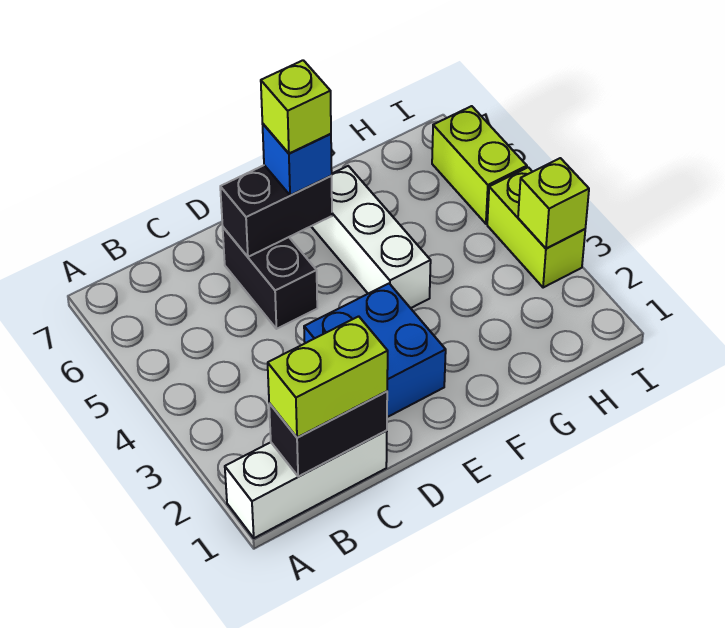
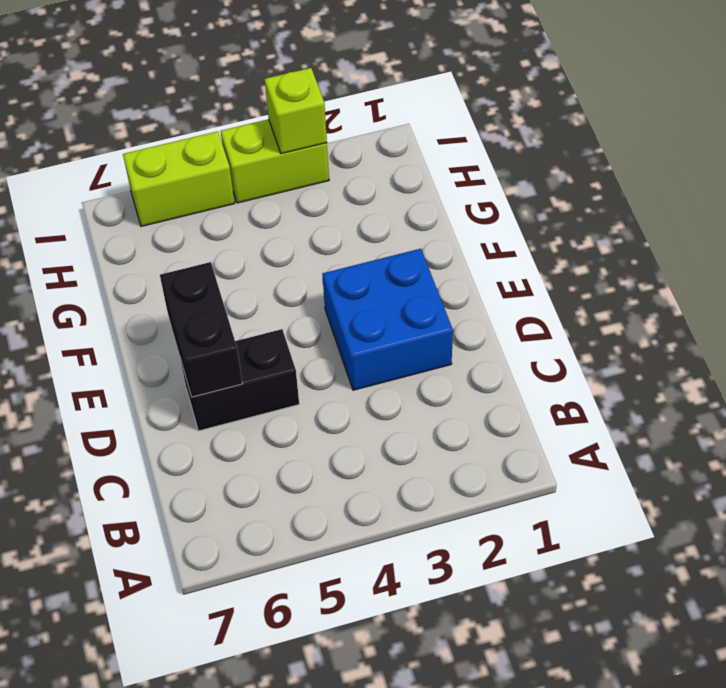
none -> white 1x3 brick [225,431,387,538]
none -> white 1x3 brick [311,166,431,308]
none -> black 1x2 brick [269,392,387,477]

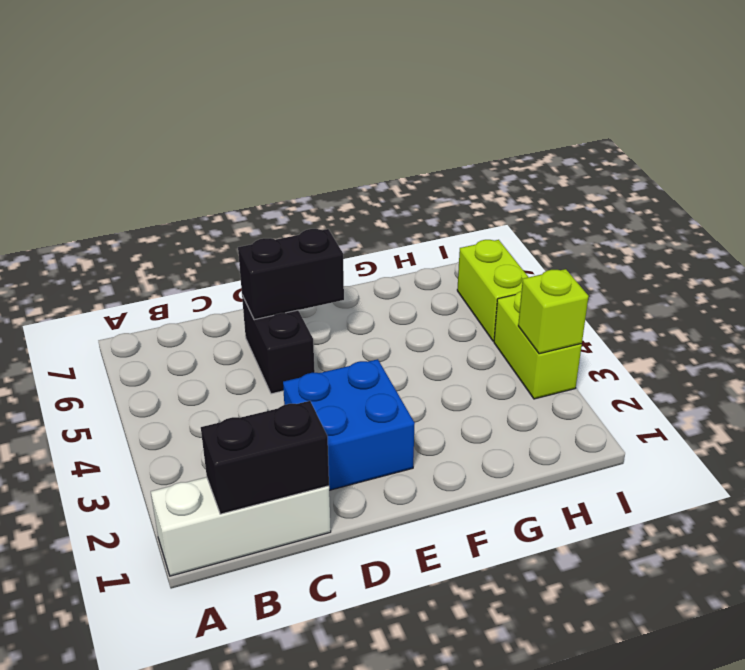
none -> white 1x3 brick [311,166,431,308]
none -> lime 1x2 brick [268,316,388,438]
none -> blue 1x1 brick [263,124,332,195]

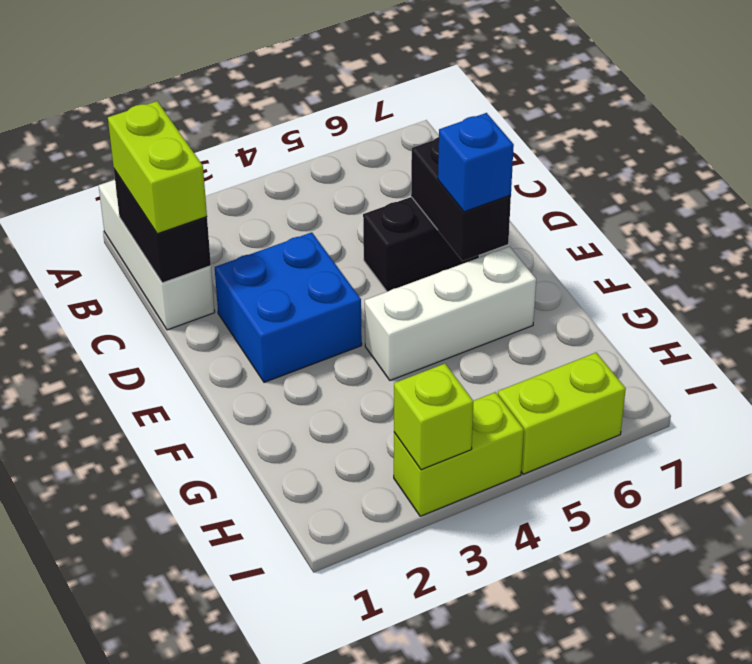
none -> lime 1x1 brick [261,60,331,153]

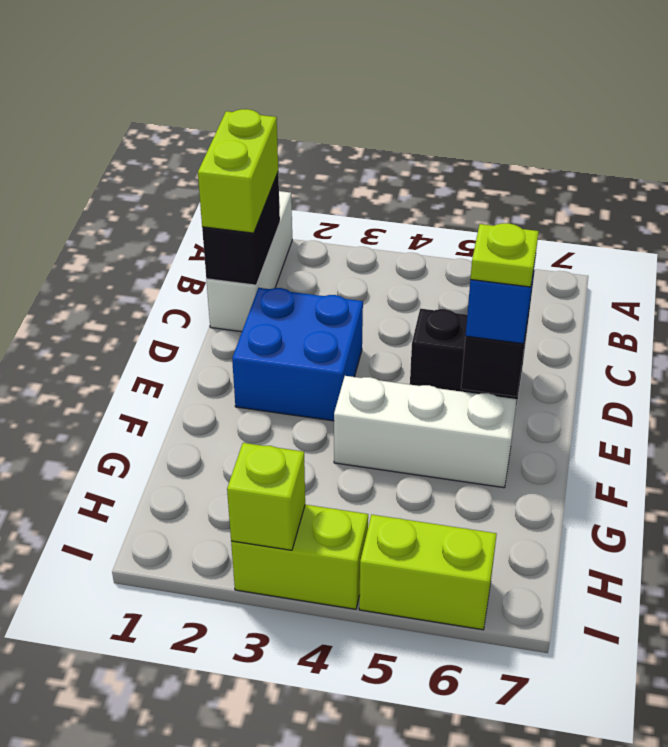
lime 1x1 plate [470,223,539,287] -> lime 1x1 brick [261,60,331,153]

